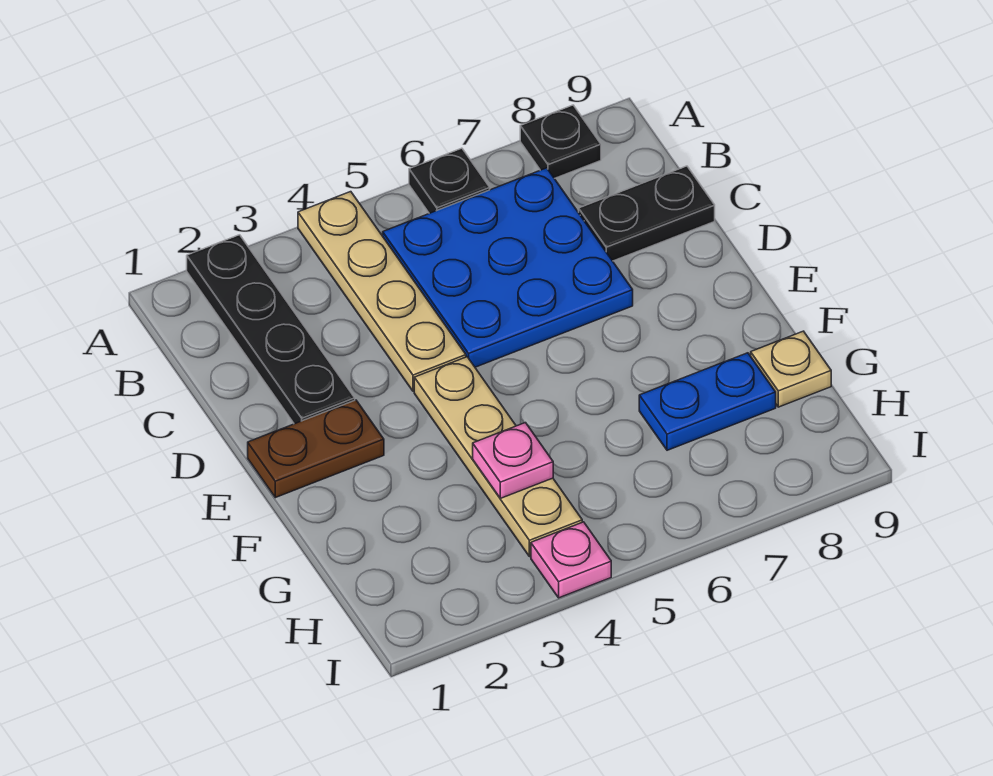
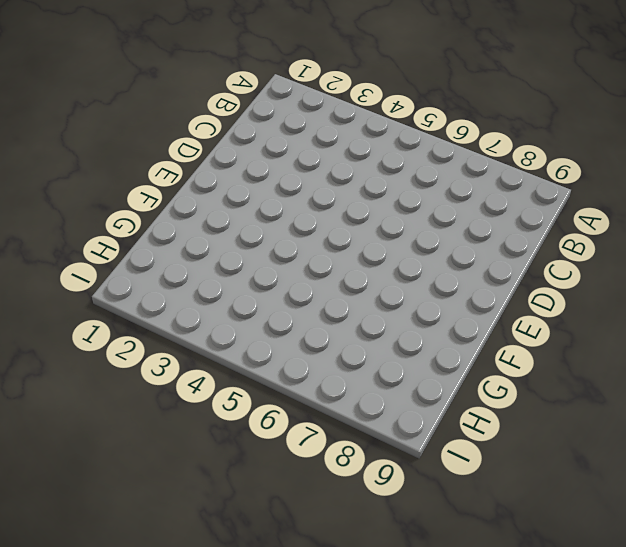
none -> black 1x4 plate [187,235,355,424]
none -> tan 1x4 plate [298,192,466,391]
none -> black 1x1 plate [409,148,490,213]

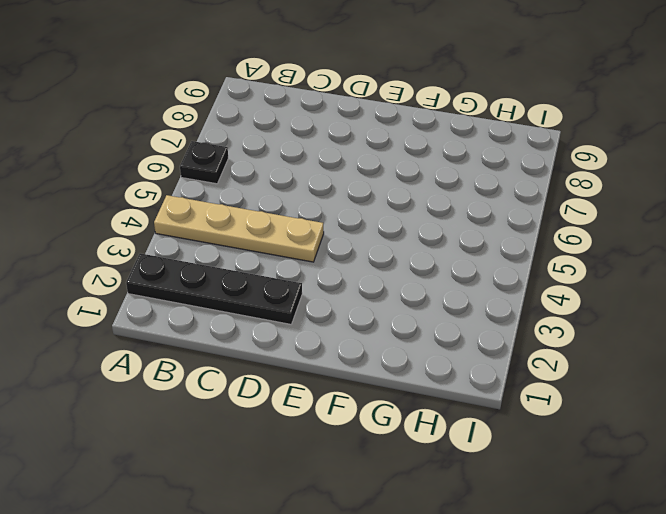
none -> black 1x1 plate [520,105,601,179]
none -> blue 3x3 plate [383,168,633,367]
none -> black 1x2 plate [579,166,715,261]

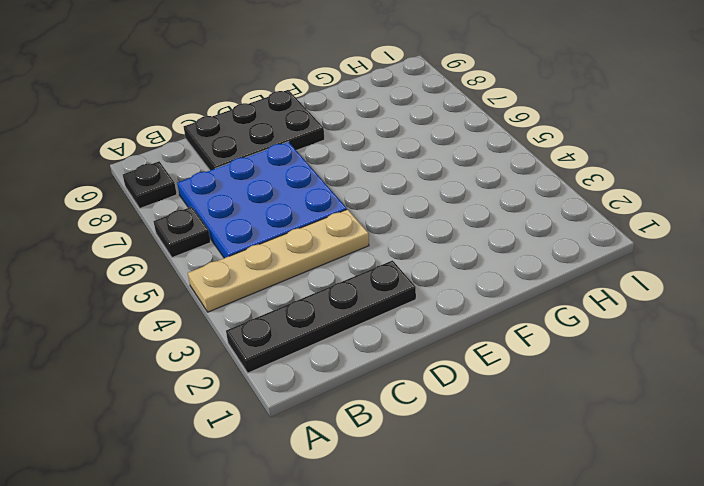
black 2x3 plate [184,90,325,170] -> black 1x2 plate [579,166,715,261]
none -> brown 1x2 plate [248,400,384,498]
none -> tan 1x4 plate [414,357,582,557]
none -> blue 1x2 plate [639,353,776,450]

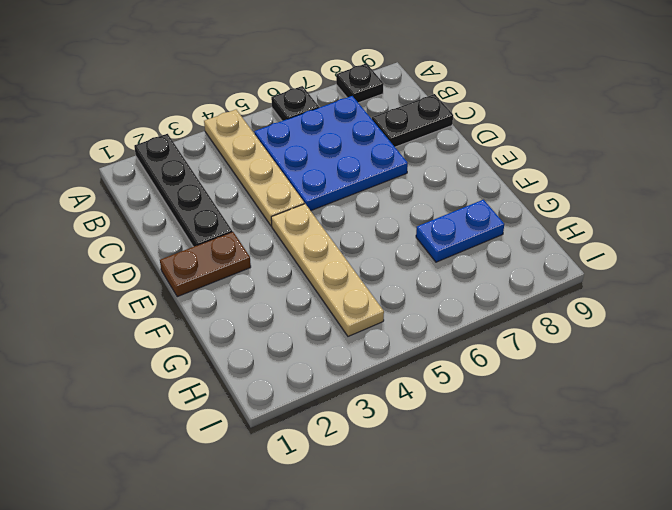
none -> tan 1x1 plate [751,331,831,407]
none -> pink 1x1 plate [531,522,611,598]
none -> pink 1x1 plate [473,423,553,498]

